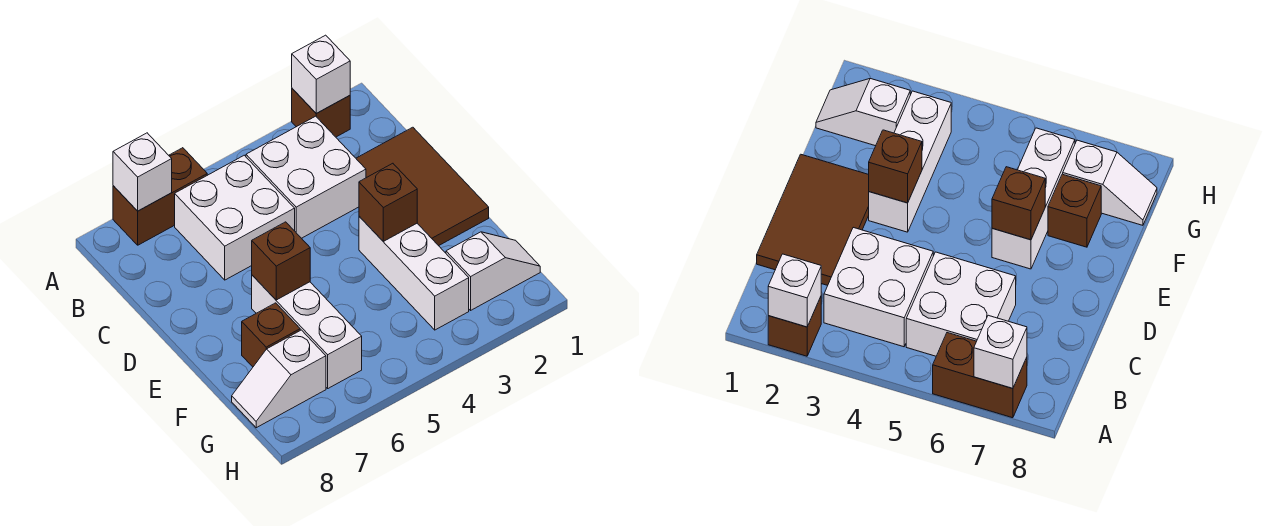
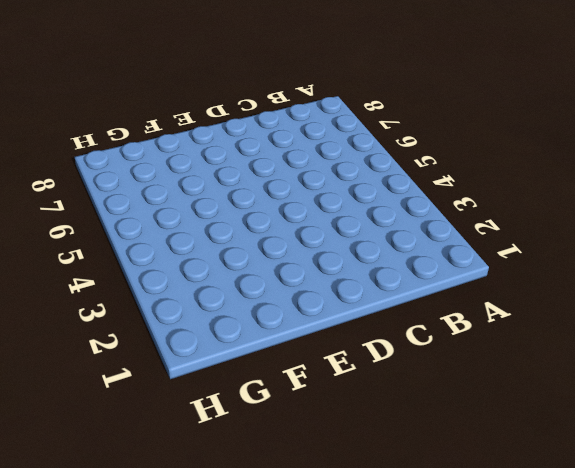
none -> brown 1x1 brick [292,89,350,137]
none -> brown 1x2 brick [113,148,207,245]
none -> white 2x2 brick [246,116,366,238]

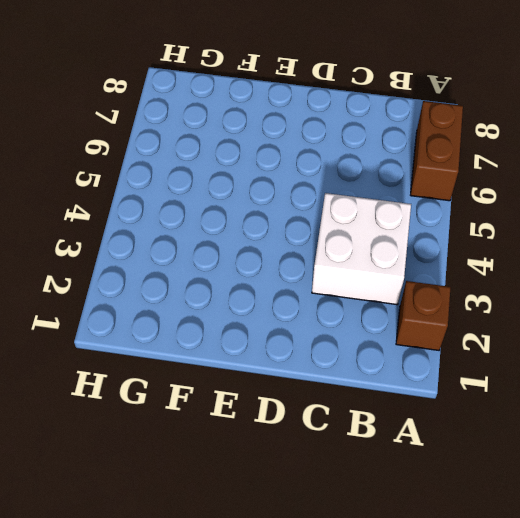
none -> white 2x2 brick [175,155,295,280]
none -> brown 2x3 tile [356,127,489,246]
none -> white 1x3 brick [359,216,469,330]

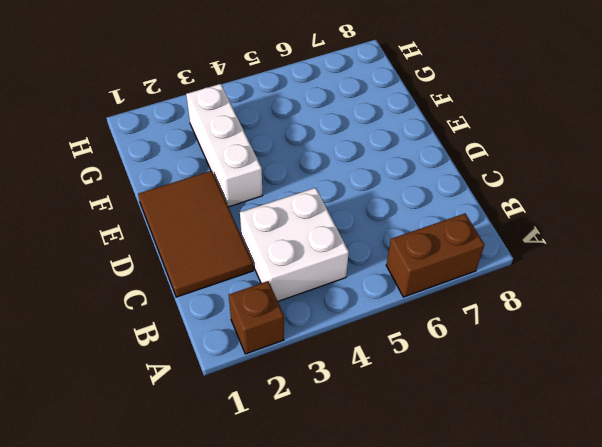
none -> white 2x2 brick [175,155,295,280]
none -> white 1x3 brick [252,275,362,388]
none -> brown 1x1 brick [242,303,300,367]

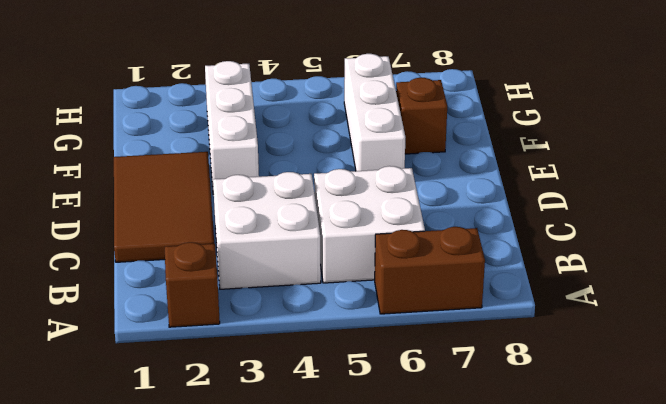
none -> white 1x2 slope [446,232,540,310]
none -> white 1x2 slope [232,330,326,428]
none -> white 1x1 brick [292,35,350,113]

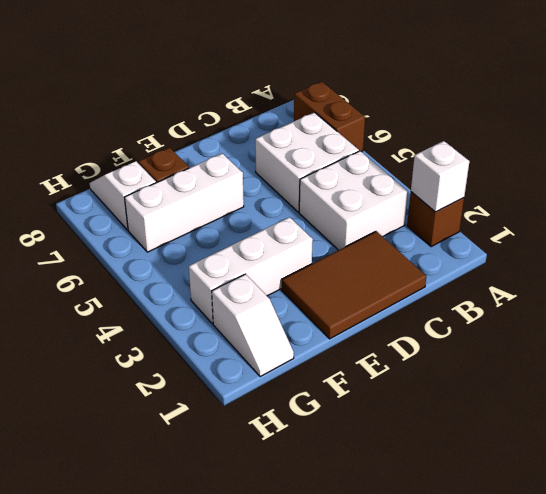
none -> white 1x1 brick [113,133,172,211]
none -> brown 1x1 brick [359,163,417,241]
none -> brown 1x1 brick [252,222,310,300]

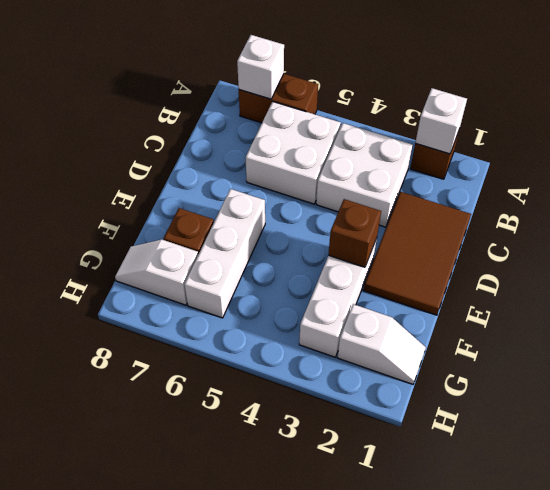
none -> brown 1x1 brick [252,222,310,300]

